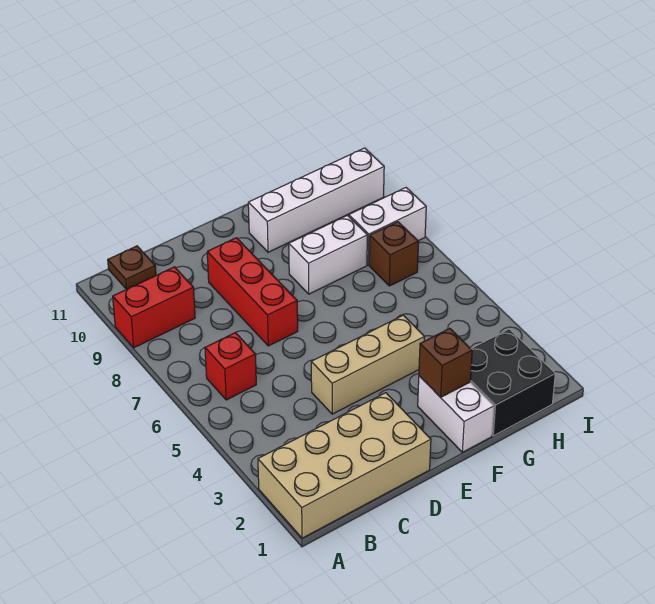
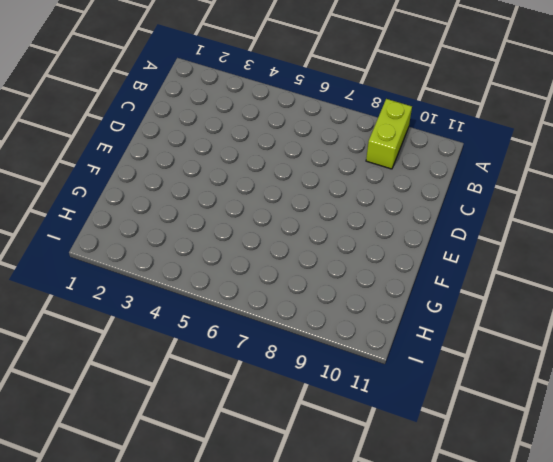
lime 1x2 brick [366,99,412,169] -> red 1x2 brick [113,267,195,348]
none -> tan 2x4 brick [258,393,431,538]
none -> red 1x1 brick [205,332,256,400]
none -> brown 1x1 plate [108,246,156,289]

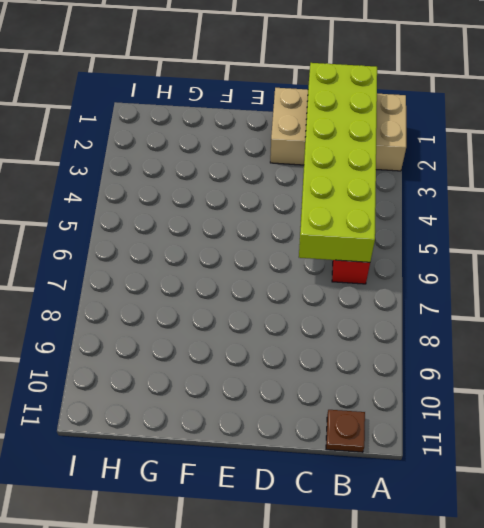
lime 2x6 brick [299,63,377,262] -> none
none -> red 1x2 brick [113,267,195,348]
none -> tan 1x3 brick [311,315,425,414]
none -> red 1x3 brick [207,238,298,346]

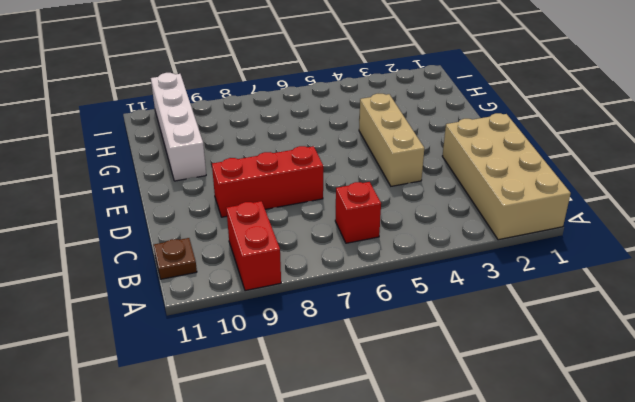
none -> white 1x2 brick [418,376,494,452]
none -> white 1x2 brick [289,215,367,294]
none -> black 2x2 brick [470,329,555,436]

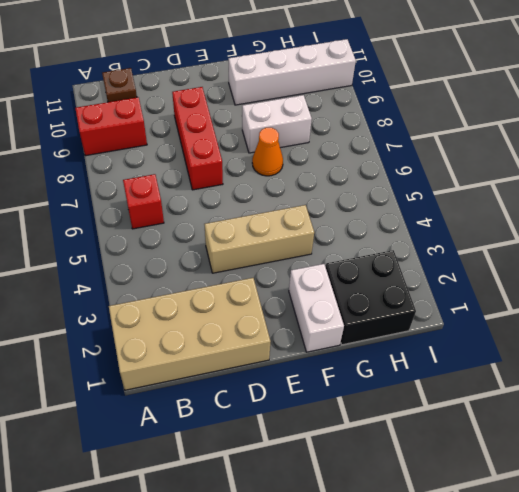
orange 1x1 cone [252,128,283,176] -> none
none -> brown 1x1 brick [369,222,419,286]
none -> white 1x2 brick [349,188,426,265]
none -> brown 1x1 brick [419,328,472,397]

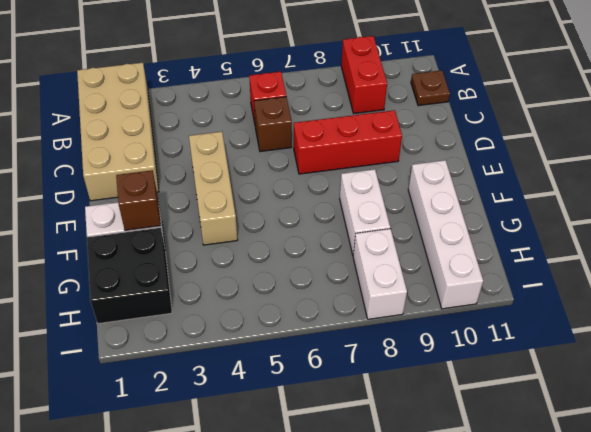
brown 1x1 brick [254,97,292,152] -> brown 1x1 brick moved to [369,222,419,286]

